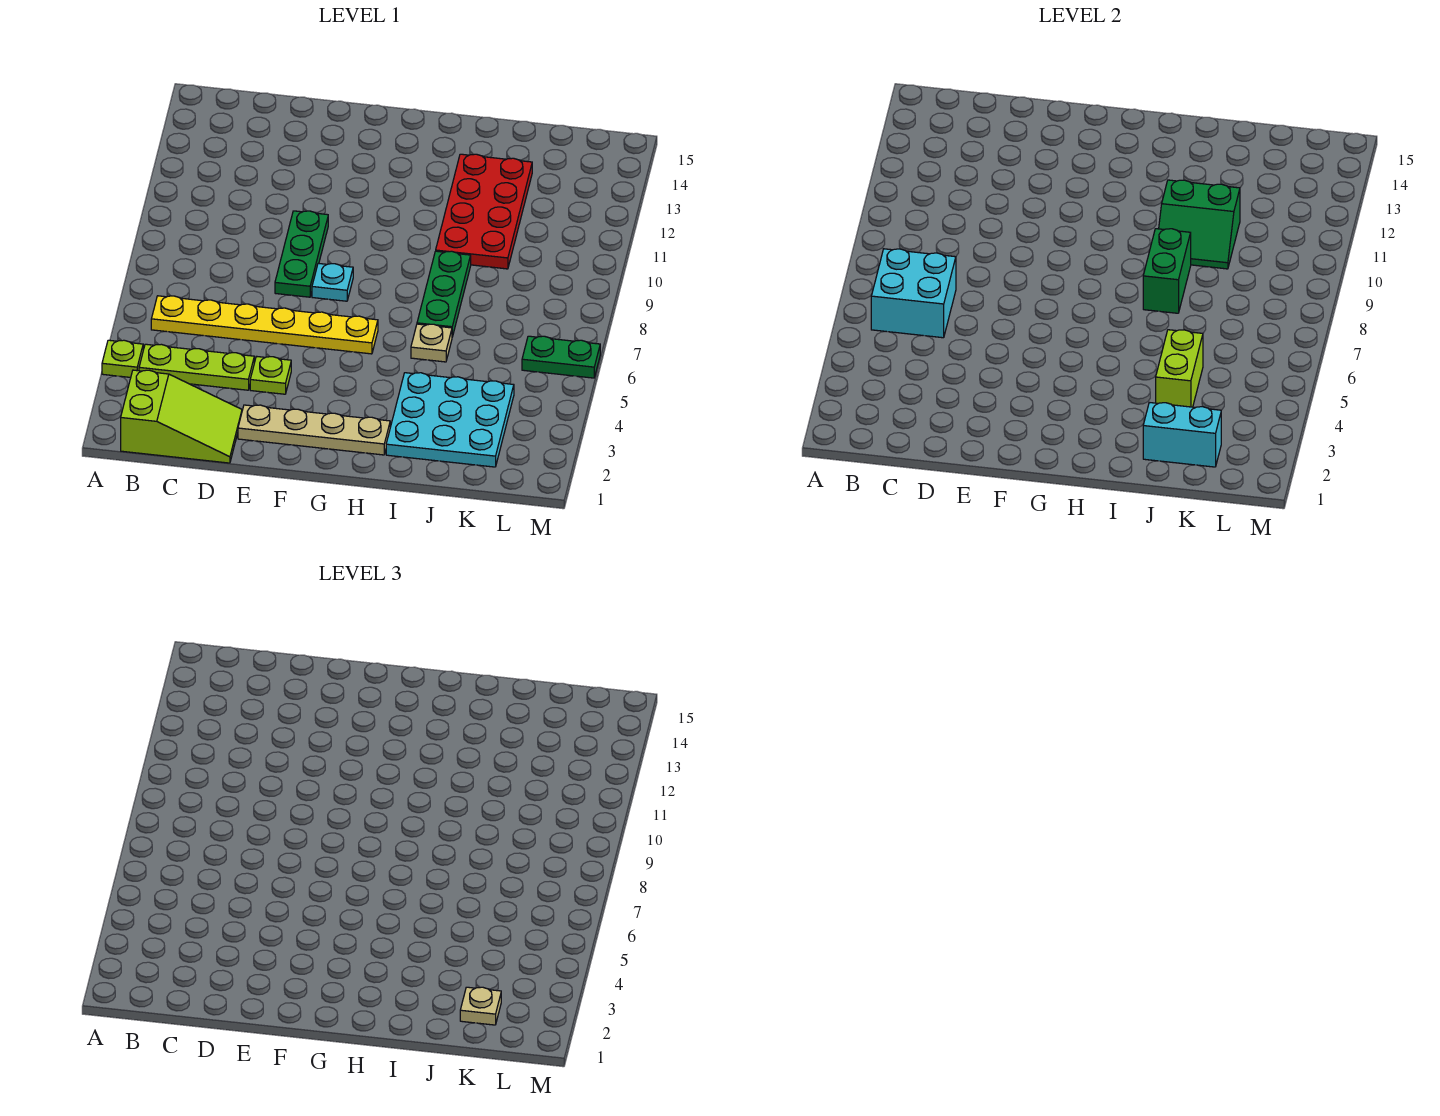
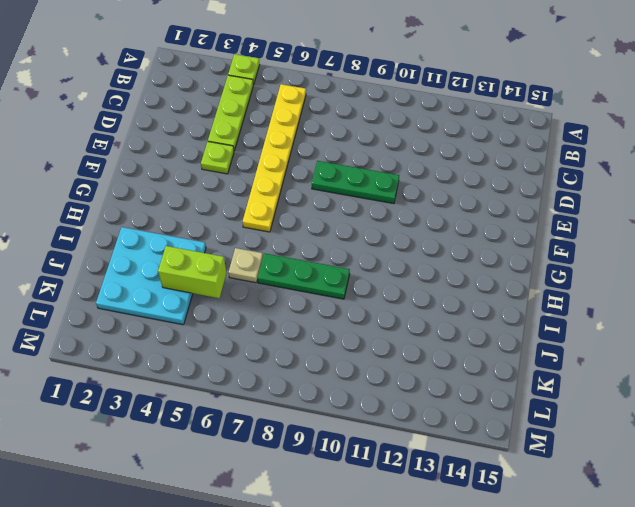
none -> lime 2x3 slope [121,370,242,463]
none -> tan 1x4 plate [238,405,390,455]
none -> cyan 1x1 plate [312,263,353,301]

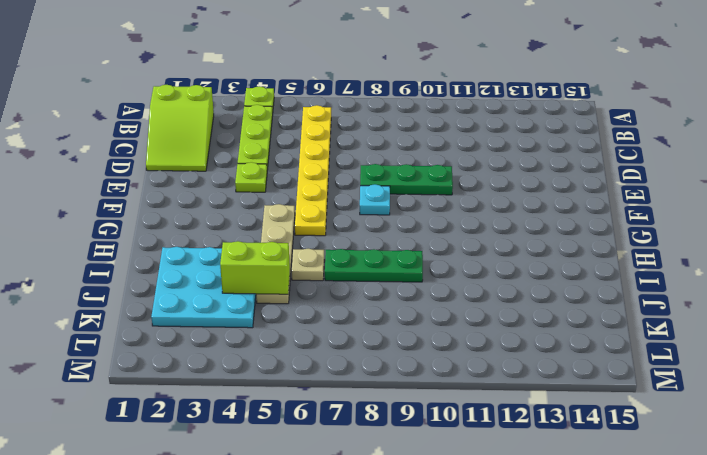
tan 1x4 plate [256,204,295,304] -> tan 1x4 plate moved to [238,405,390,455]
none -> red 2x4 plate [436,154,532,269]
none -> green 1x2 plate [522,336,600,378]
none -> cyan 2x2 brick [871,249,956,338]

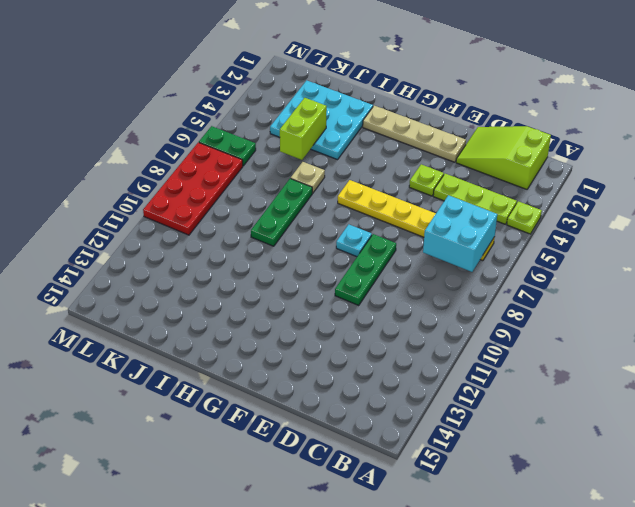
red 2x4 plate [143,142,243,235] -> red 2x4 plate moved to [436,154,532,269]
none -> green 1x2 brick [1143,229,1191,313]
none -> green 2x2 slope [1159,180,1240,269]
none -> cyan 1x2 brick [1143,402,1221,467]

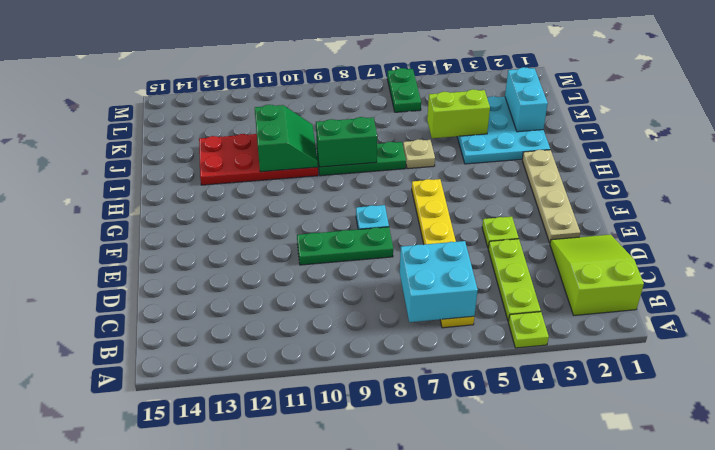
none -> tan 1x1 plate [460,987,501,1025]

